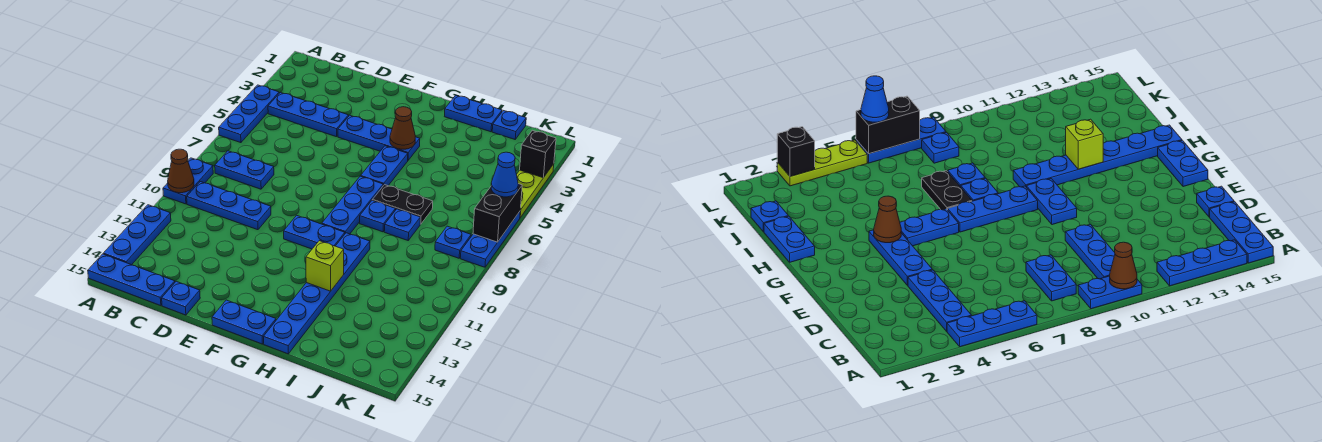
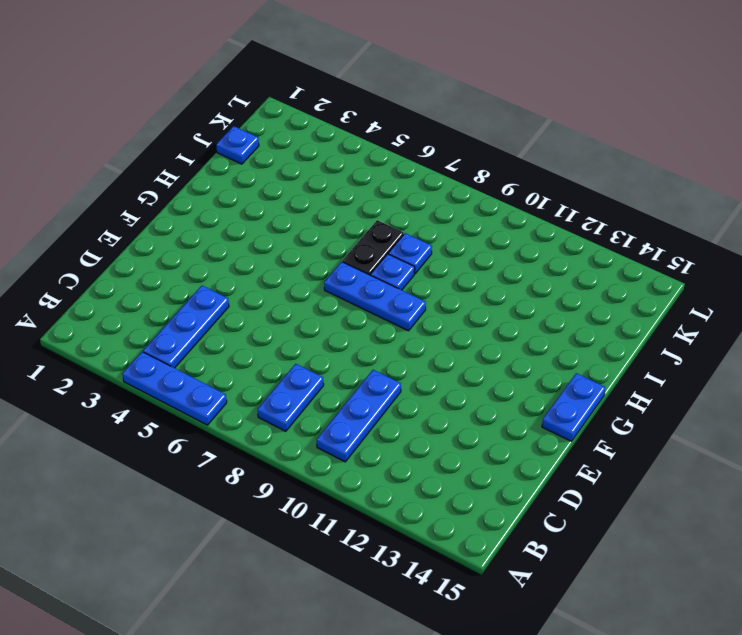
none -> blue 1x2 plate [163,158,213,204]
none -> blue 1x3 plate [103,205,171,265]
none -> blue 1x3 plate [88,254,175,306]

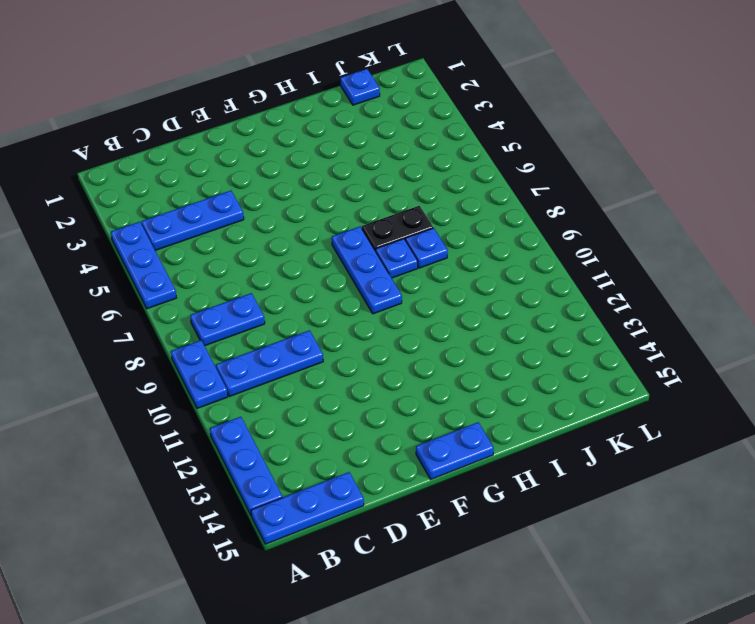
none -> blue 1x1 plate [162,281,200,315]
none -> blue 1x3 plate [338,115,420,160]
none -> blue 1x2 plate [284,215,345,249]

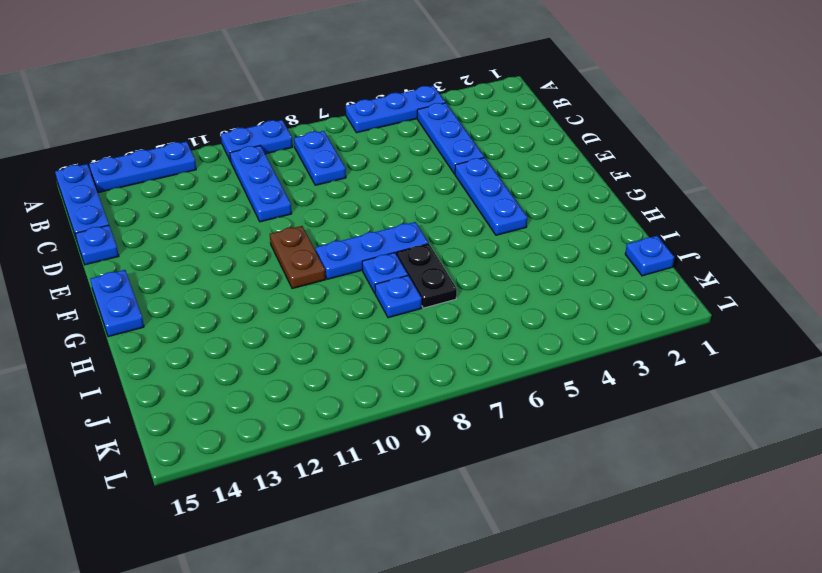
brown 1x2 plate [270,226,326,289] -> blue 1x2 plate [284,215,345,249]
none -> blue 1x2 plate [361,146,408,186]
none -> blue 1x2 plate [444,95,502,132]
none -> blue 1x6 plate [264,233,370,354]

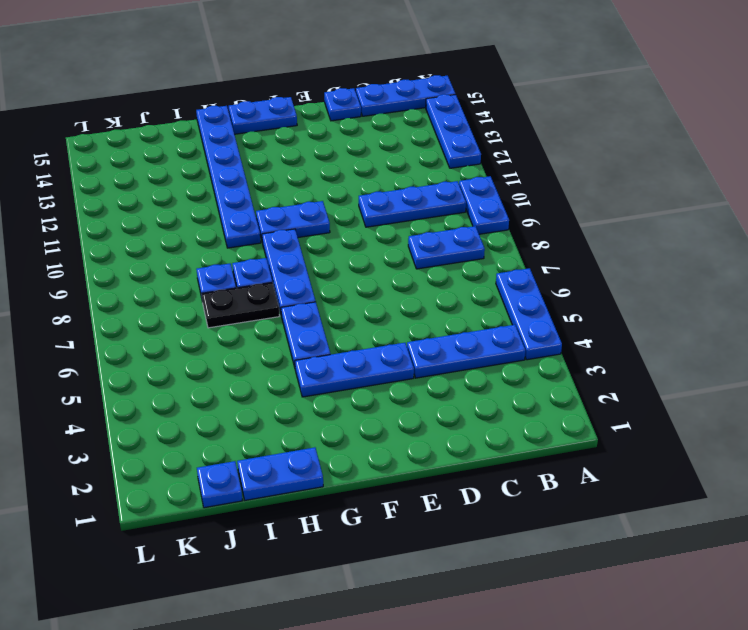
none -> blue 1x1 plate [435,226,471,258]
none -> lime 1x3 plate [516,164,554,217]
none -> blue 1x3 plate [461,212,520,267]

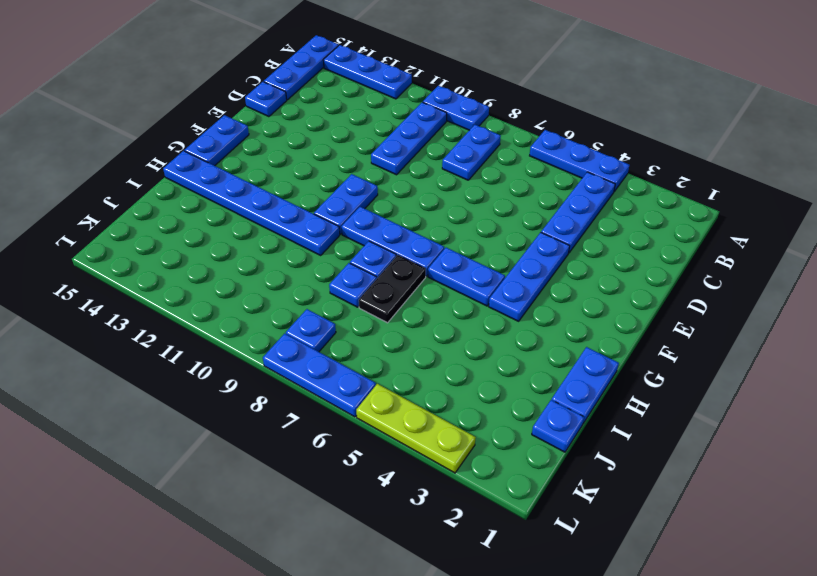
none -> brown 1x1 cone [168,149,194,193]
none -> brown 1x1 cone [390,107,415,149]
none -> lime 1x1 brick [306,241,344,291]

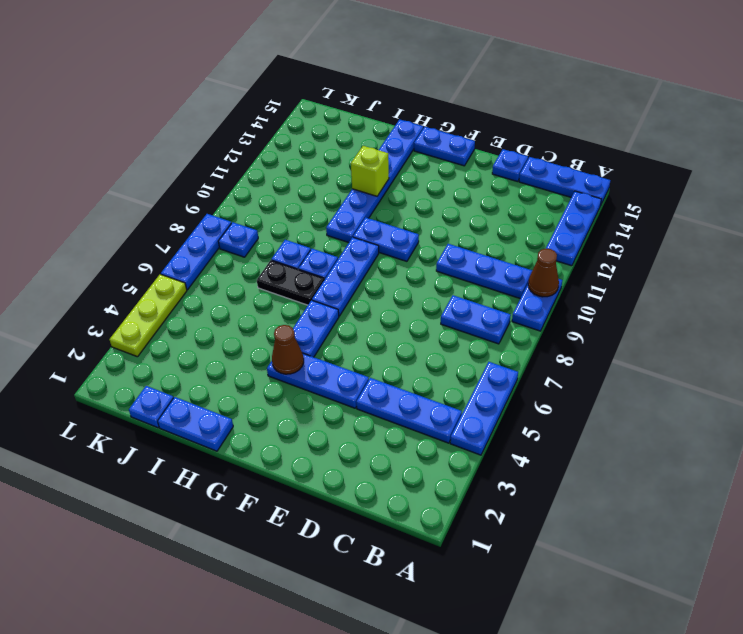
none -> black 1x1 brick [520,130,556,178]
none -> black 1x2 brick [473,184,522,242]
none -> blue 1x1 cone [491,152,518,197]

